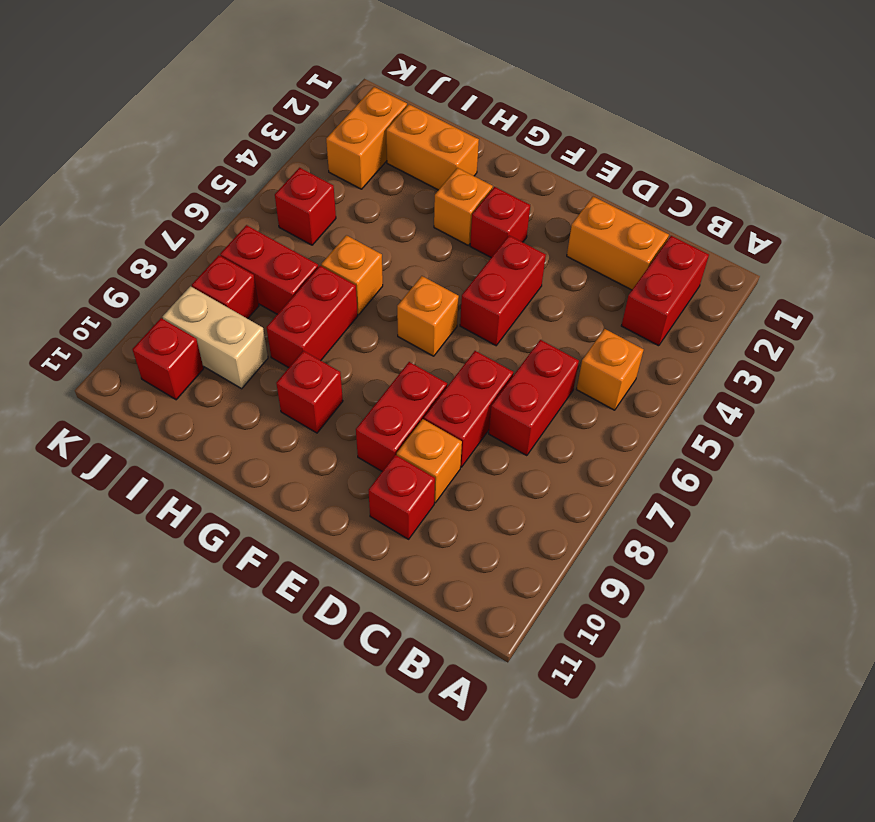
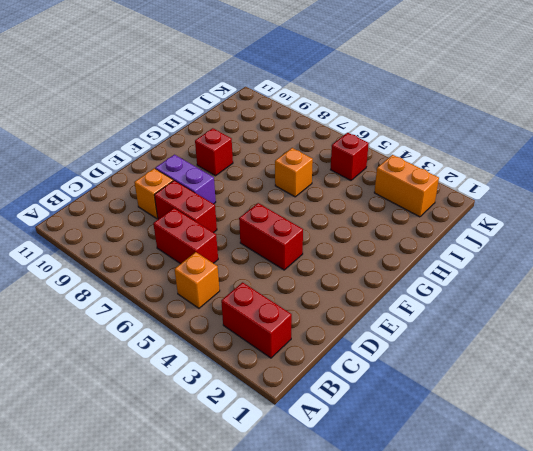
purple 1x2 brick [155,155,216,204] -> red 1x2 brick [356,362,447,471]
none -> orange 1x2 brick [567,197,669,290]
none -> red 1x1 brick [368,455,435,539]
none -> red 1x1 brick [470,187,530,257]

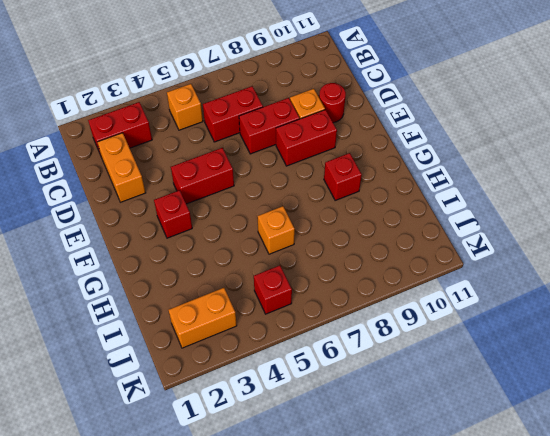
red 1x1 round brick [319,83,346,123] -> red 1x1 brick [368,455,435,539]
none -> orange 1x1 brick [397,276,459,356]
none -> orange 1x1 brick [434,168,493,245]
none -> orange 1x2 brick [386,105,479,190]

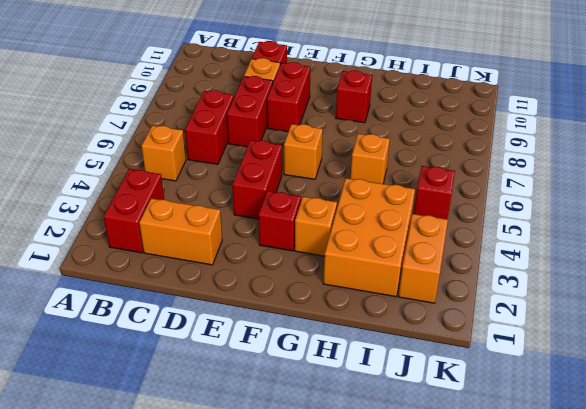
orange 2x3 brick [323,178,415,297] -> orange 1x2 brick [386,105,479,190]
none -> red 1x2 brick [266,266,358,368]
none -> red 1x2 brick [220,225,318,314]
none -> tan 1x2 brick [163,286,268,389]

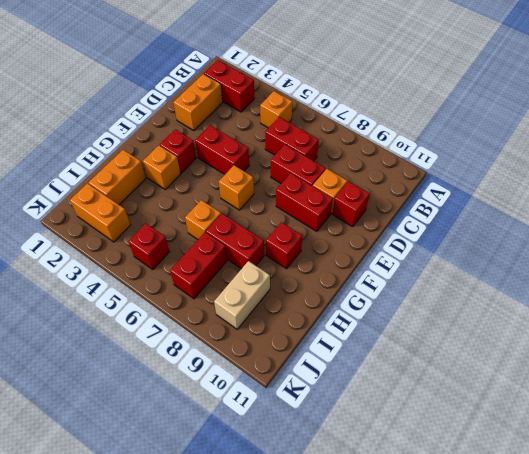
none -> red 1x1 brick [192,255,259,319]
none -> red 1x1 brick [132,318,204,400]

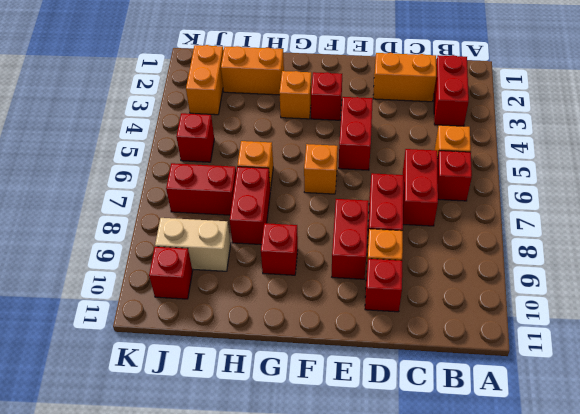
red 1x1 brick [437,151,472,201] -> red 1x1 brick moved to [192,255,259,319]

